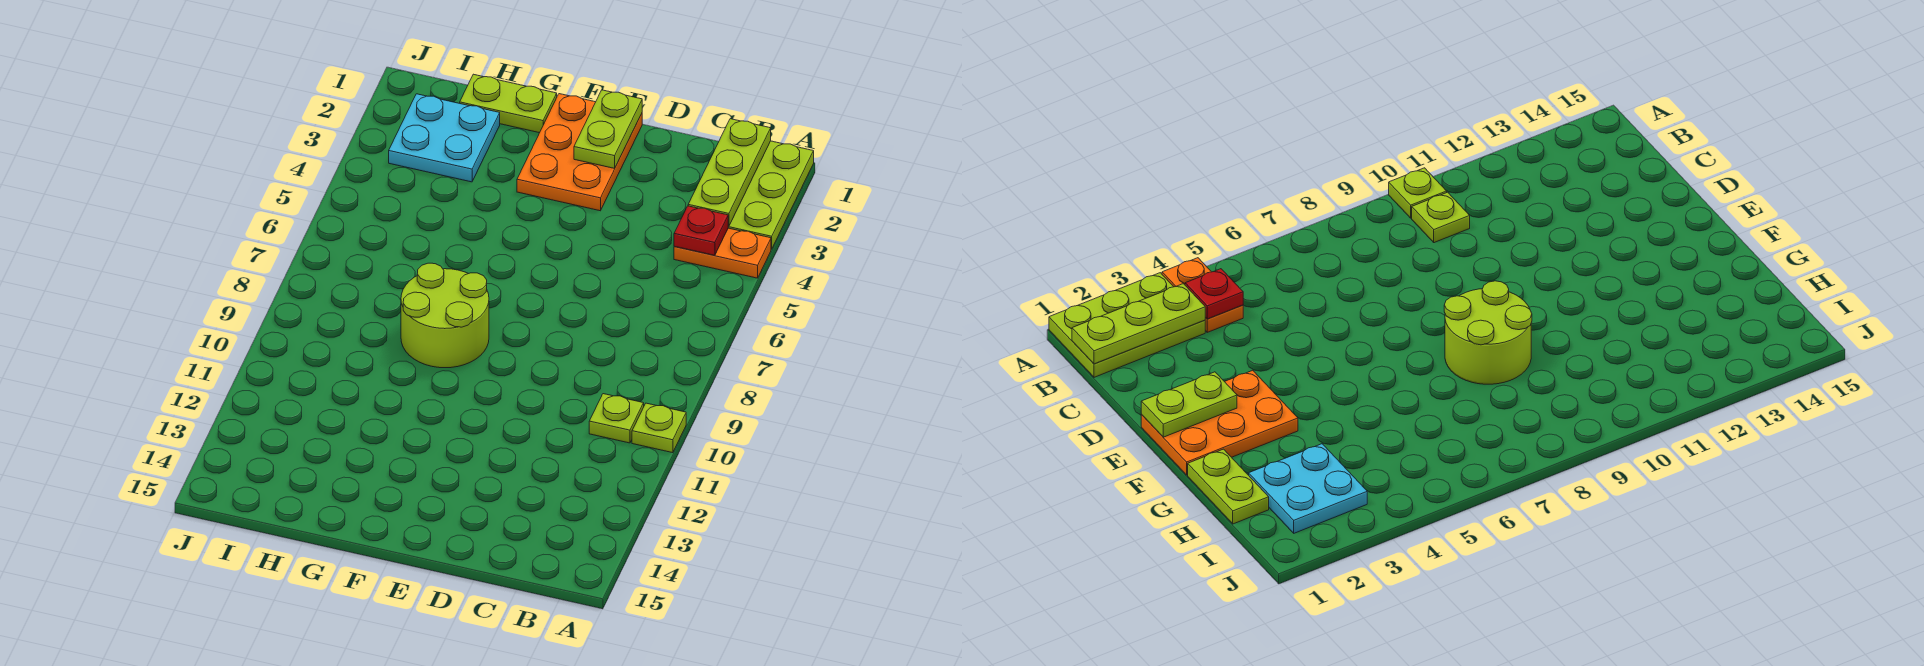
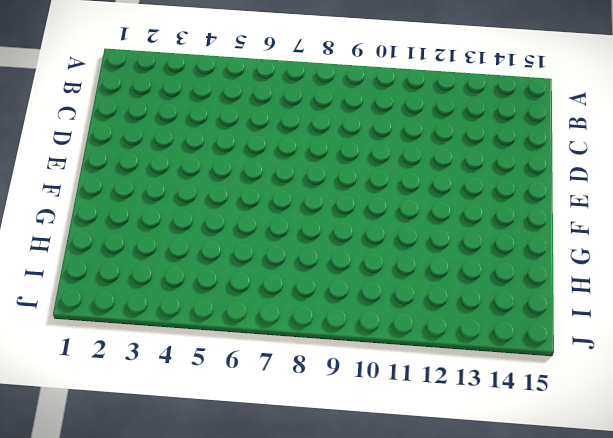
none -> lime 2x3 plate [728,141,814,249]
none -> orange 1x2 plate [674,228,771,278]

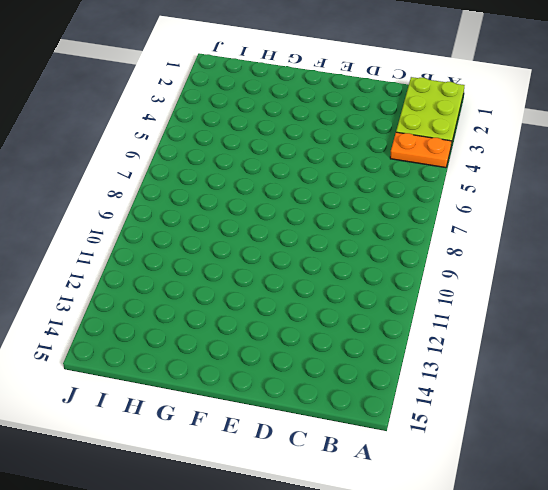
none -> lime 1x1 plate [632,403,686,453]
none -> lime 1x1 plate [589,394,644,443]

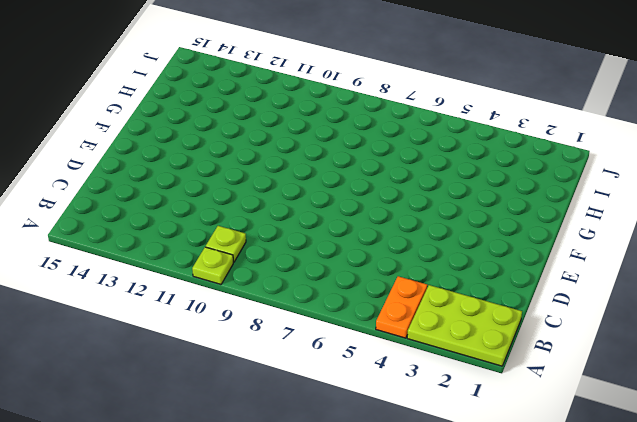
none -> orange 2x3 plate [517,94,642,211]
none -> lime 2x2 round brick [401,263,489,368]

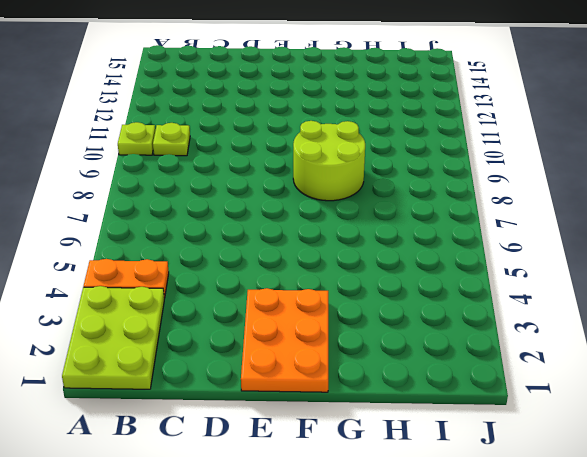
none -> lime 1x2 plate [460,74,557,133]
none -> cyan 2x2 plate [389,94,500,182]

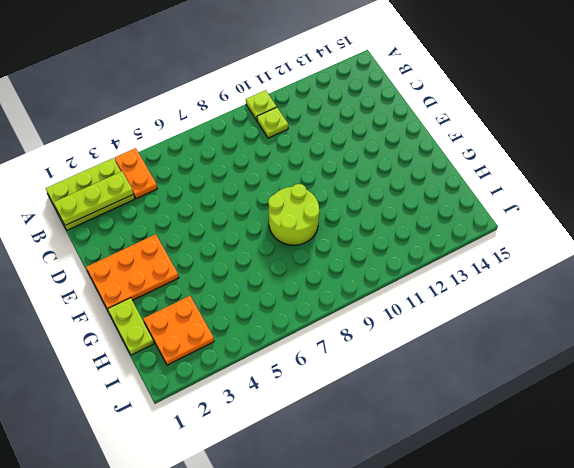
orange 2x2 plate [143,296,214,365] -> cyan 2x2 plate [389,94,500,182]
none -> red 1x1 plate [674,206,729,255]
none -> lime 1x2 plate [574,90,642,168]

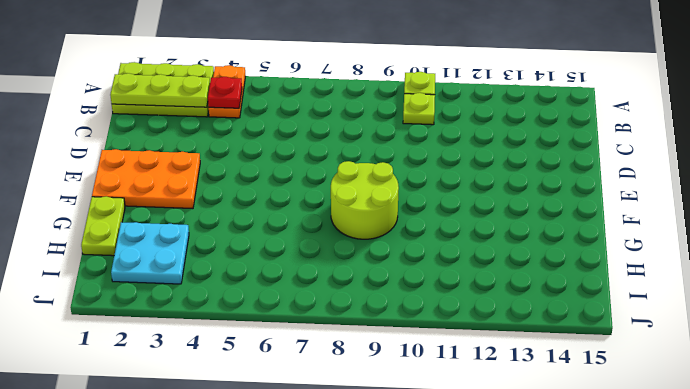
none -> lime 1x2 plate [574,90,642,168]

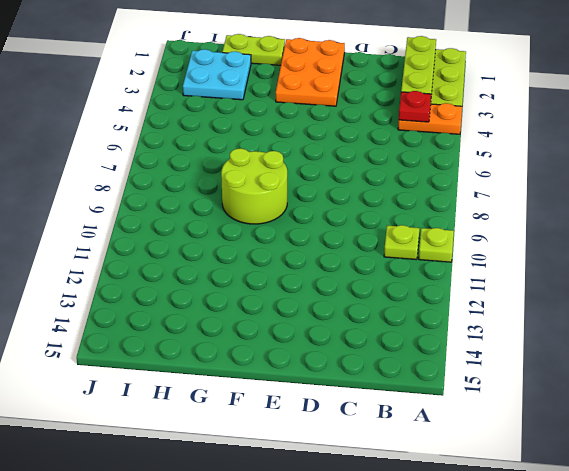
none -> lime 1x2 plate [574,90,642,168]

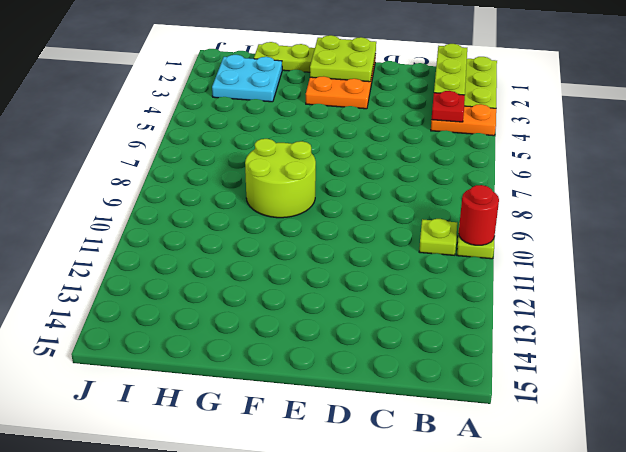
red 1x1 round brick [459,185,499,245] -> none
lime 2x2 plate [310,35,376,82] -> lime 1x2 plate [574,90,642,168]

